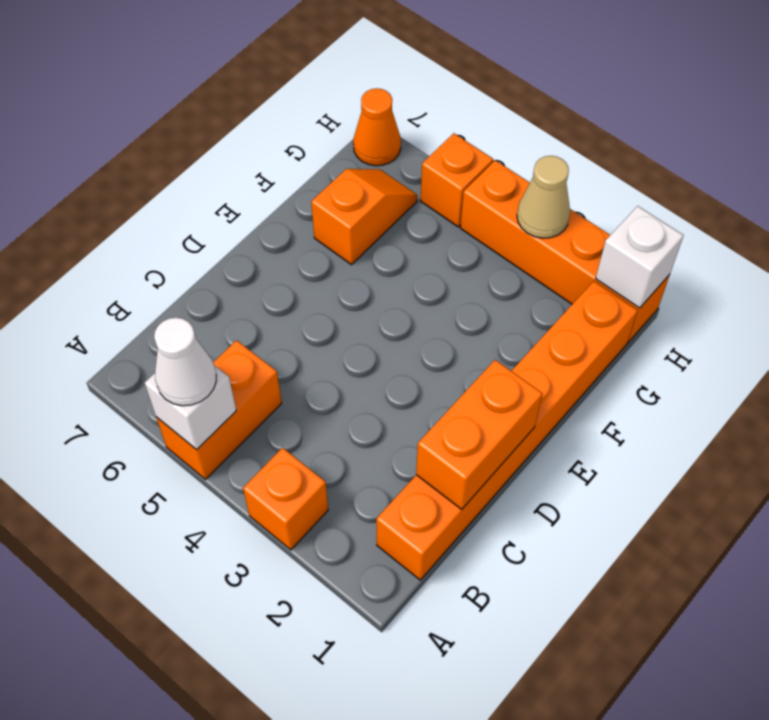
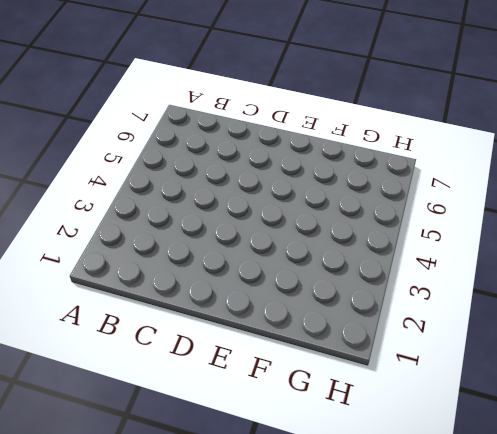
none -> orange 1x1 brick [243,448,328,550]
none -> orange 1x2 brick [156,340,282,479]
none -> orange 1x6 brick [376,281,638,580]

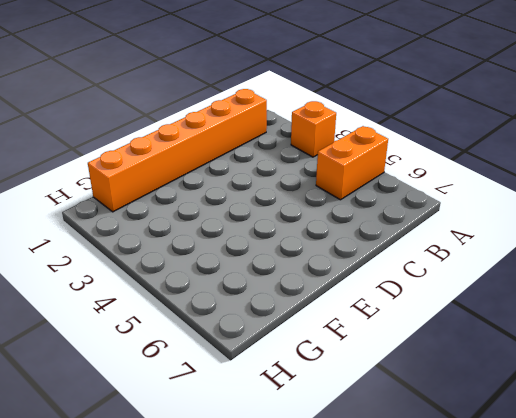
none -> orange 1x2 slope [311,169,417,265]
none -> orange 1x4 brick [460,160,670,342]
none -> orange 1x1 brick [421,133,493,227]

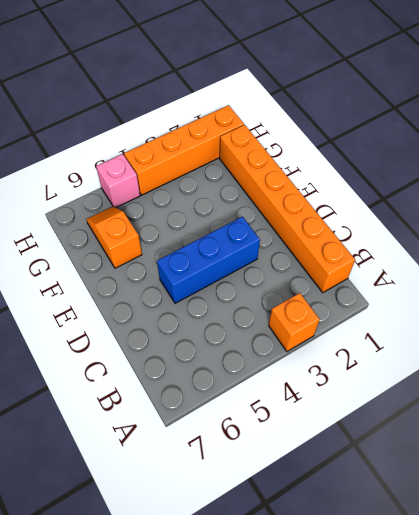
blue 1x3 brick [157,217,260,303] -> none
pink 1x1 brick [96,154,140,208] -> orange 1x1 brick [421,133,493,227]
none -> orange 1x2 brick [156,340,282,479]
none -> orange 1x1 cone [353,89,401,166]
none -> white 1x1 brick [145,365,236,450]

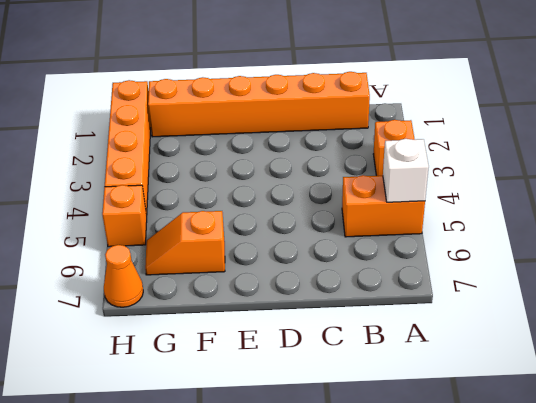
none -> orange 1x2 brick [416,360,542,509]
none -> white 1x1 brick [596,206,684,308]
none -> tan 1x1 cone [517,156,570,238]

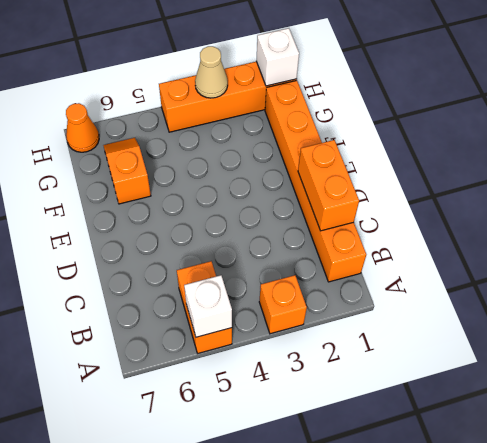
none -> orange 1x1 brick [421,133,493,227]
none -> white 1x1 cone [154,318,216,406]

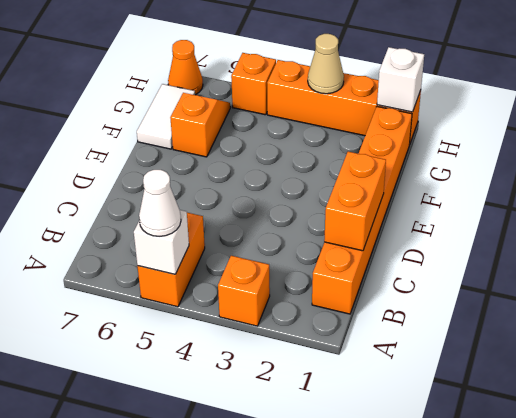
white 1x2 tile [137,84,195,149] -> none

